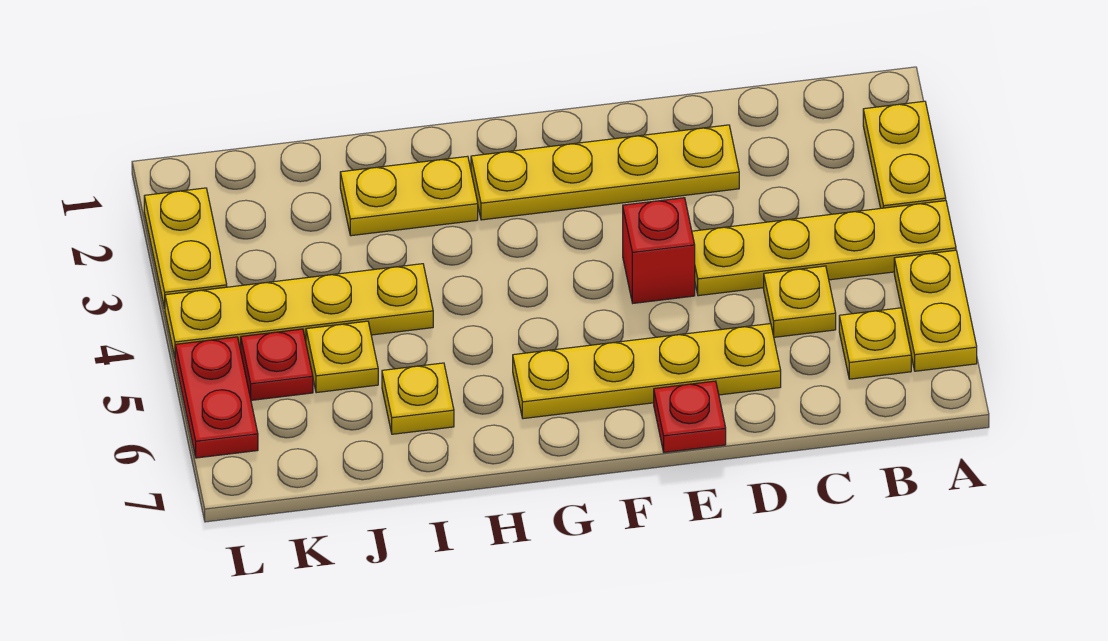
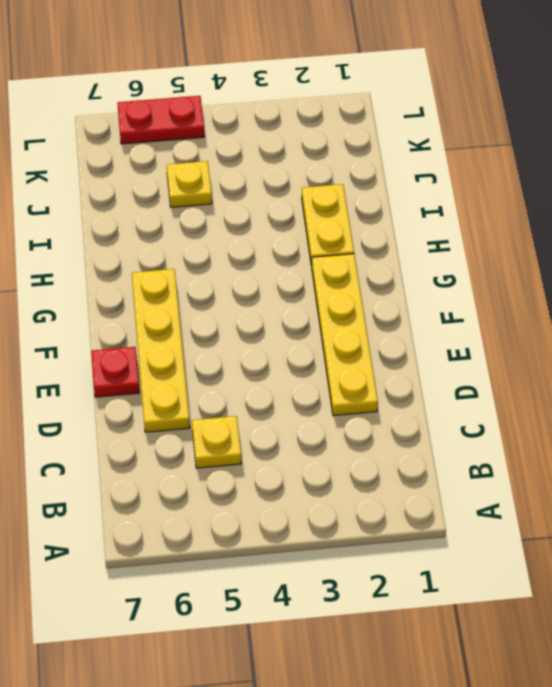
none -> yellow 1x2 plate [863,101,946,208]
none -> yellow 1x4 plate [692,201,956,296]
none -> yellow 1x2 plate [894,250,977,371]

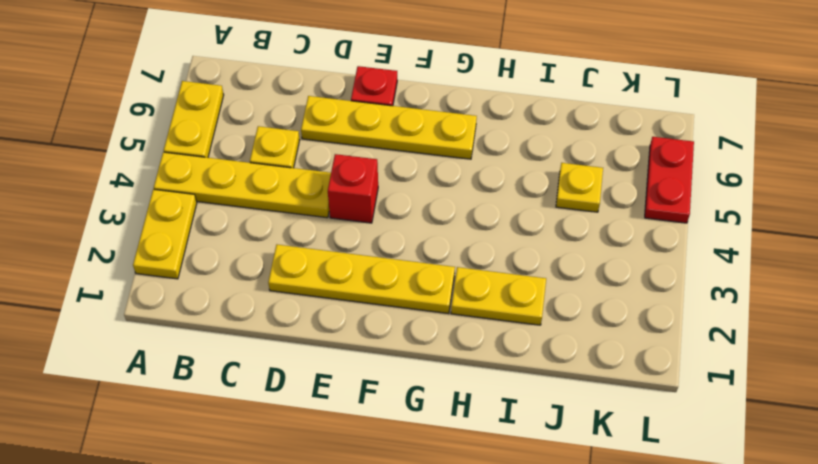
none -> yellow 1x1 plate [839,308,911,379]
none -> yellow 1x4 plate [165,264,433,357]
none -> yellow 1x1 plate [382,363,454,434]

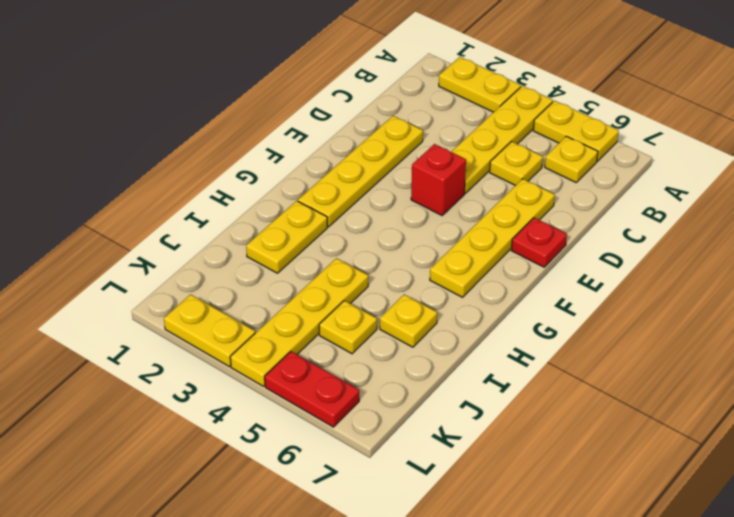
none -> red 1x1 plate [241,329,313,400]

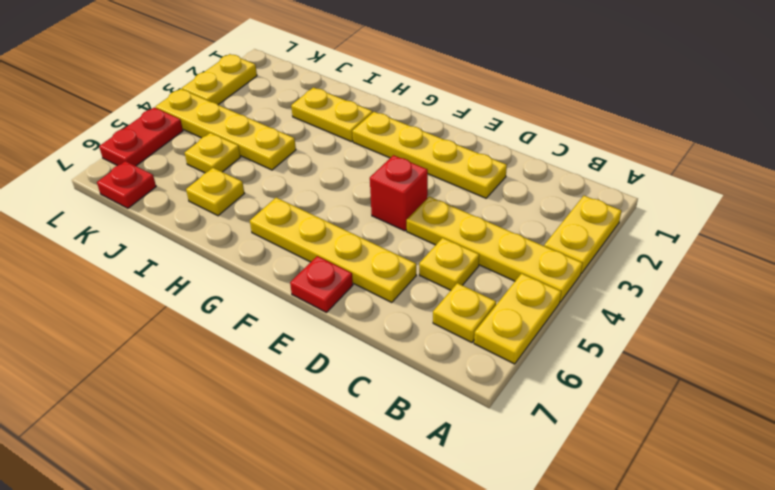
red 1x1 plate [97,161,156,208] -> red 1x1 plate moved to [241,329,313,400]

